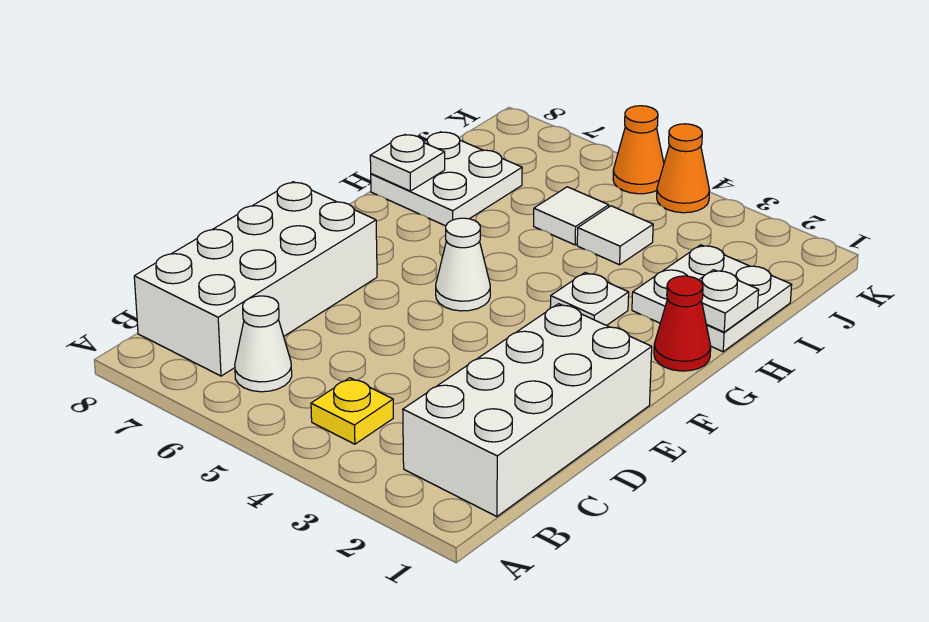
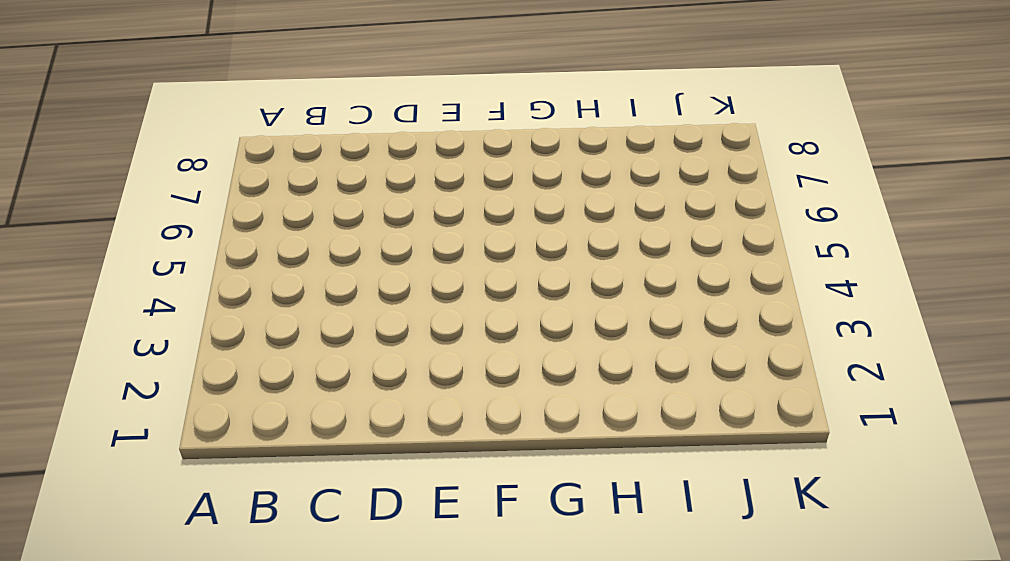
none -> white 2x4 brick [403,304,652,517]
none -> yellow 1x1 plate [311,378,393,444]
none -> white 1x1 cone [235,296,292,392]

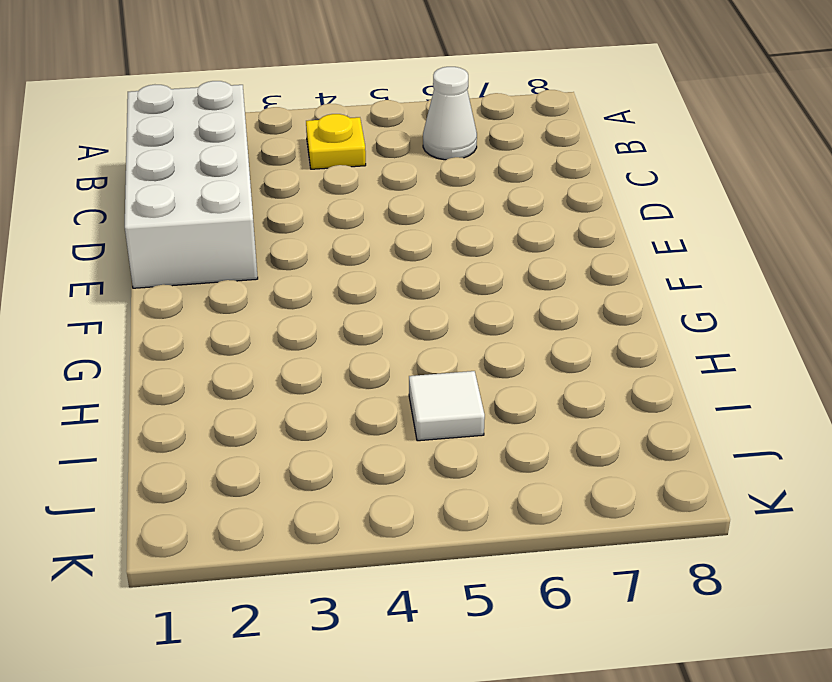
none -> white 2x4 brick [134,182,377,376]
none -> white 1x1 cone [436,218,490,311]
none -> red 1x1 cone [654,276,711,371]

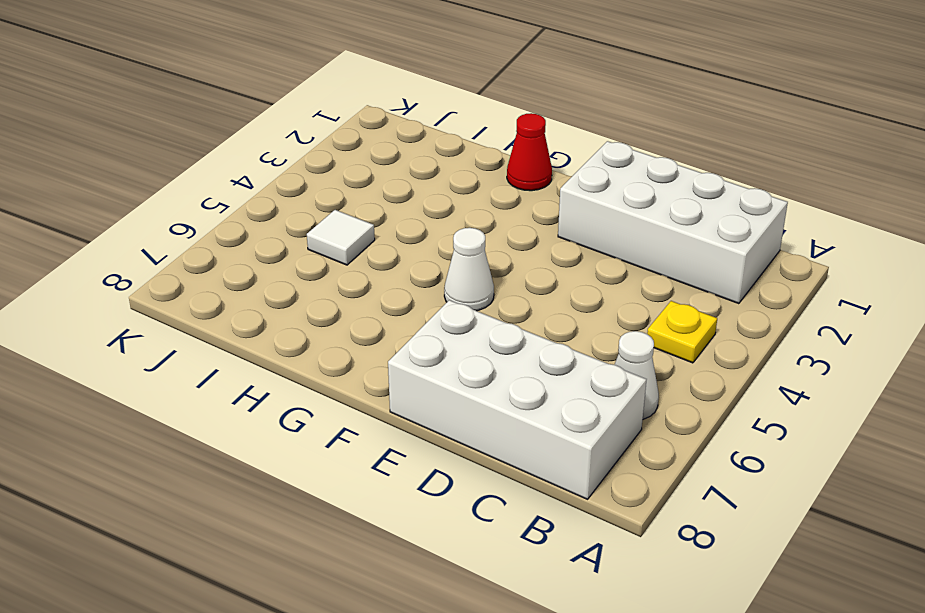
none -> white 1x1 plate [550,272,629,326]
none -> white 2x2 plate [632,245,792,352]
none -> white 2x2 plate [371,132,522,226]

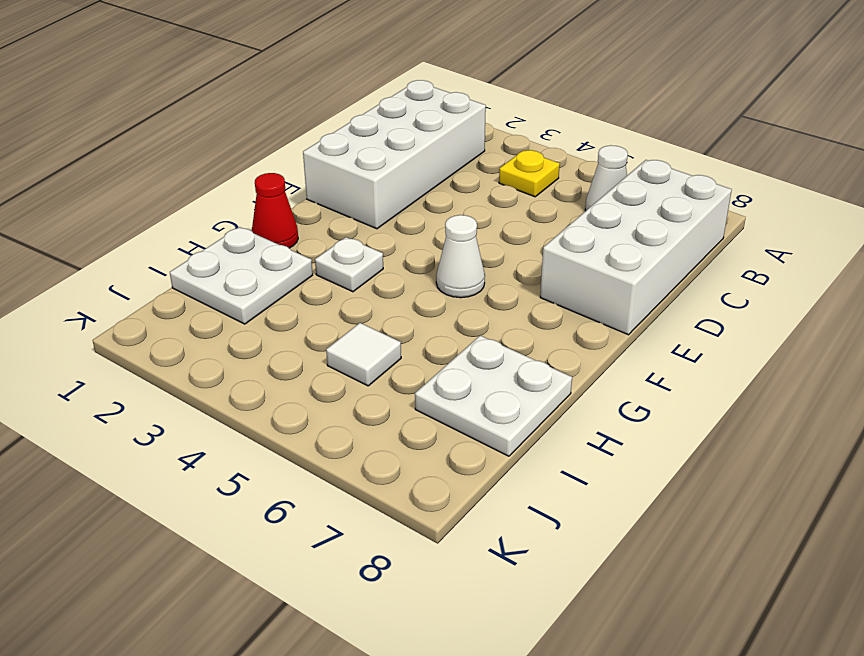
none -> white 1x1 tile [577,206,653,265]
none -> orange 1x1 cone [657,124,710,213]
none -> orange 1x1 cone [613,106,664,194]

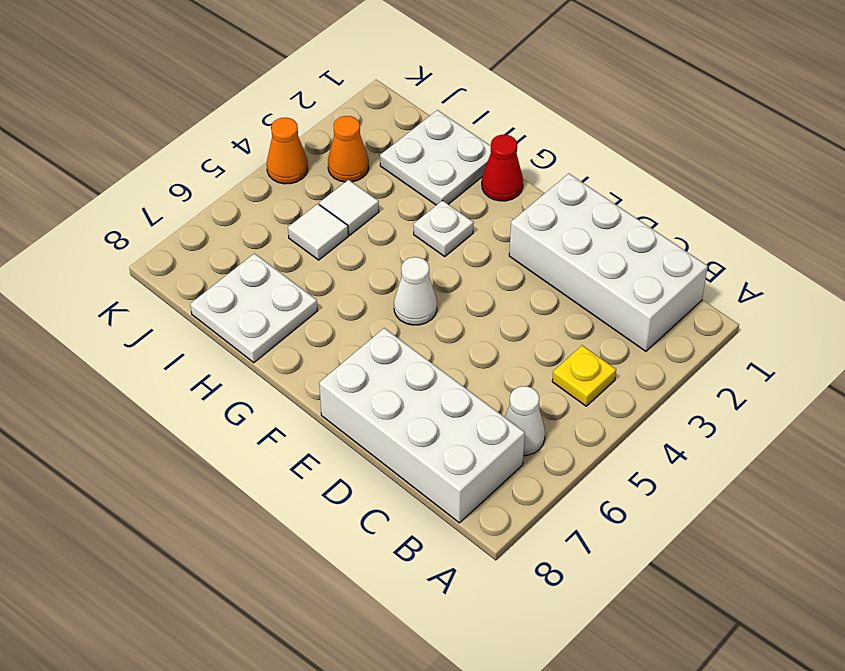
orange 1x1 cone [328,116,369,182] -> orange 1x1 cone moved to [613,106,664,194]
none -> white 1x1 plate [699,270,759,332]
none -> white 1x1 plate [370,135,445,191]

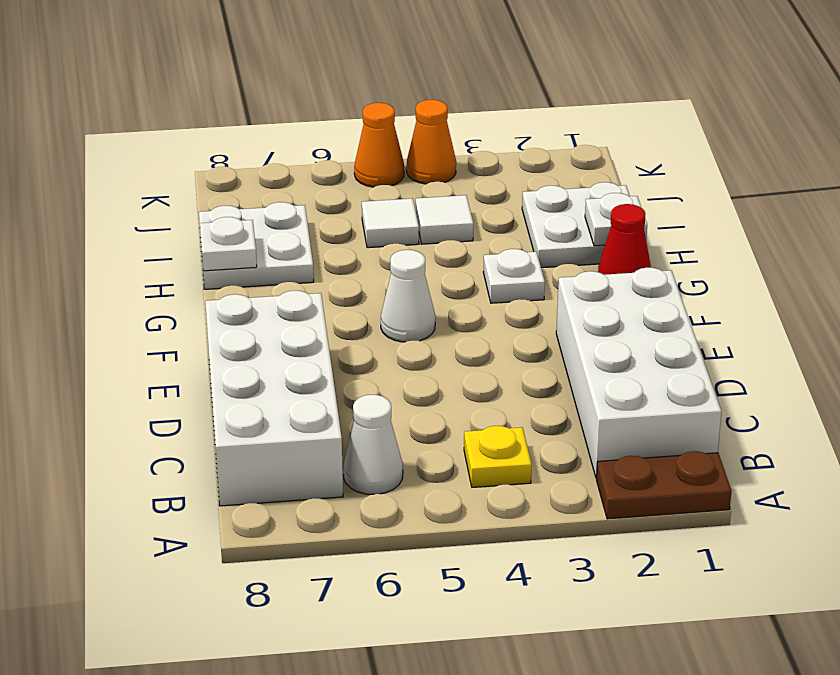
brown 1x2 plate [596,451,732,519] -> none

